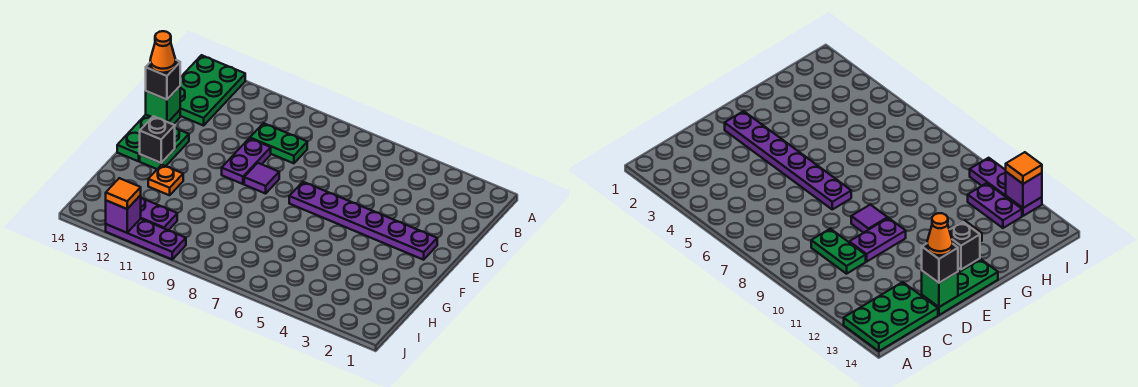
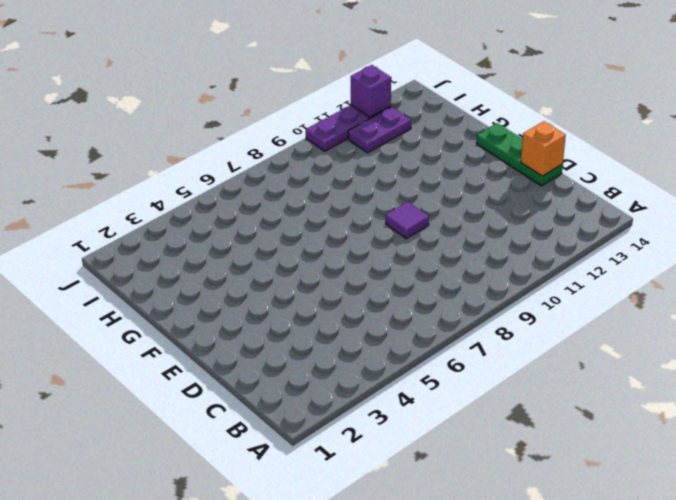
orange 1x1 brick [521,121,566,176] -> green 1x1 brick [146,86,180,122]
none -> green 2x3 plate [180,55,245,126]
none -> green 1x2 plate [250,123,307,163]
none -> purple 1x2 plate [222,138,271,184]

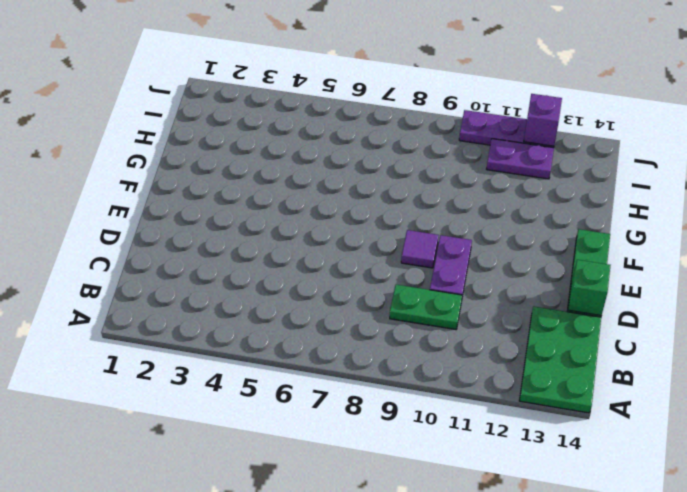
none -> purple 1x6 plate [289,182,437,260]
none -> green 1x2 plate [140,128,189,169]
none -> orange 1x1 plate [148,165,183,195]

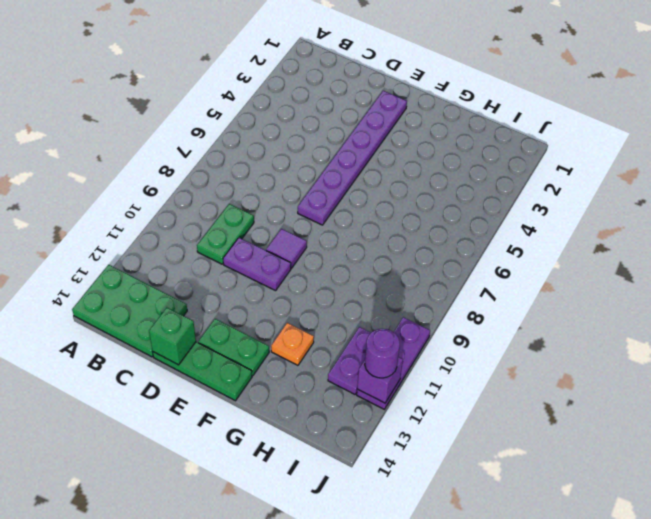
purple 1x1 round brick [365,329,400,378] -> orange 1x1 tile [106,178,141,209]
none -> black 1x1 brick [140,116,175,163]
none -> black 1x1 brick [146,60,180,100]
none -> orange 1x1 cone [150,31,176,73]

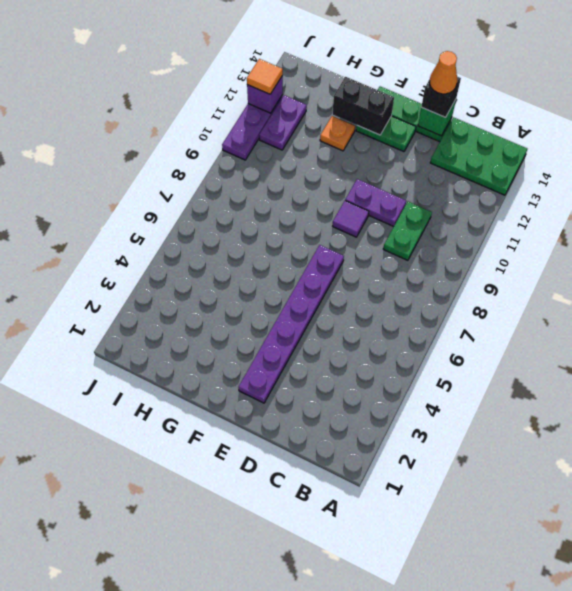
black 1x2 brick [333,77,394,135] -> black 1x1 brick [140,116,175,163]

